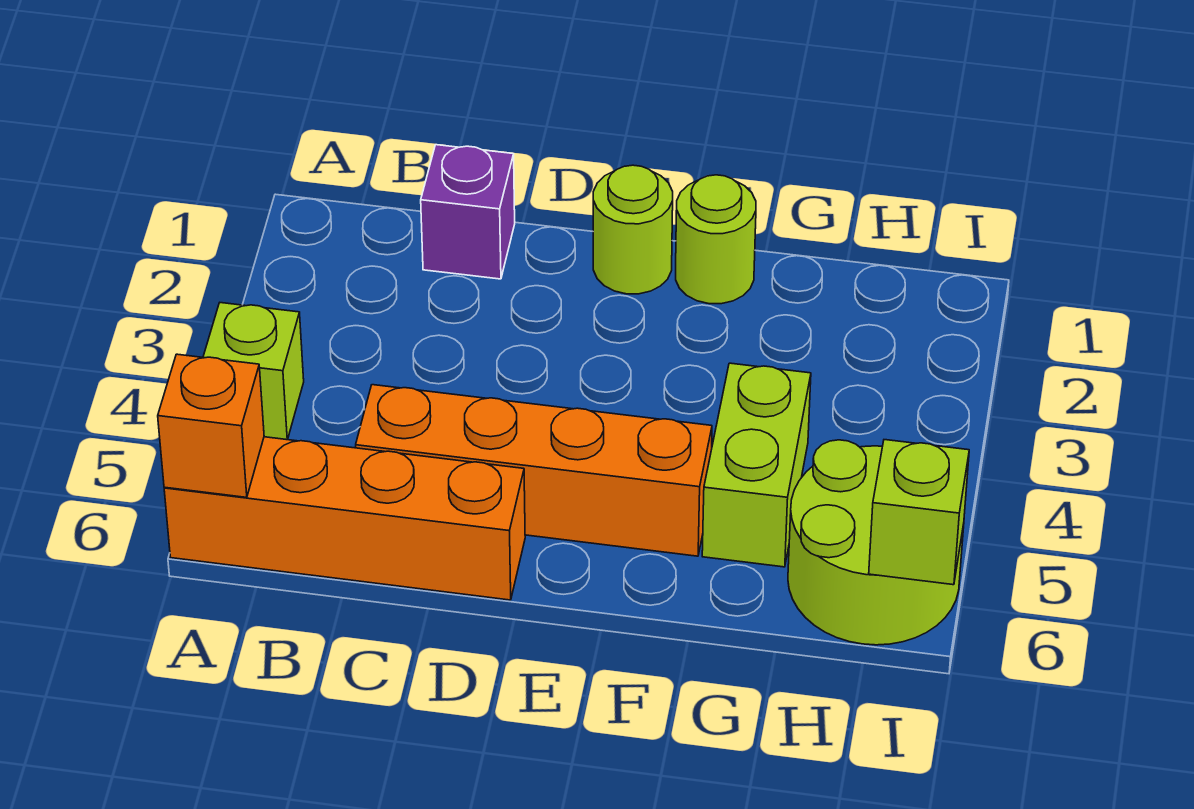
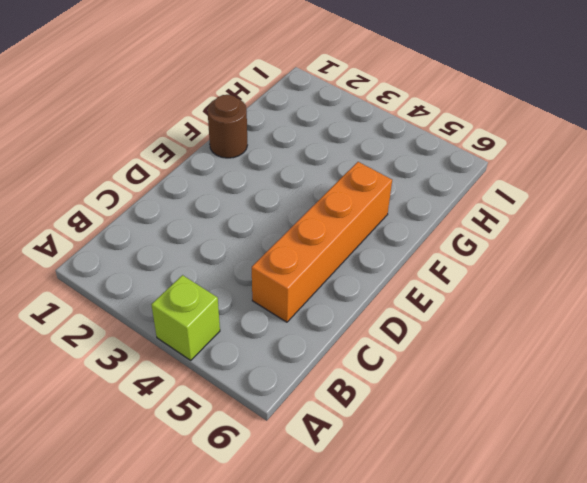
brown 1x1 round brick [207,95,247,158] -> lime 1x1 round brick [676,175,756,304]
none -> orange 1x4 brick [164,437,525,600]
none -> purple 1x1 brick [421,145,515,279]

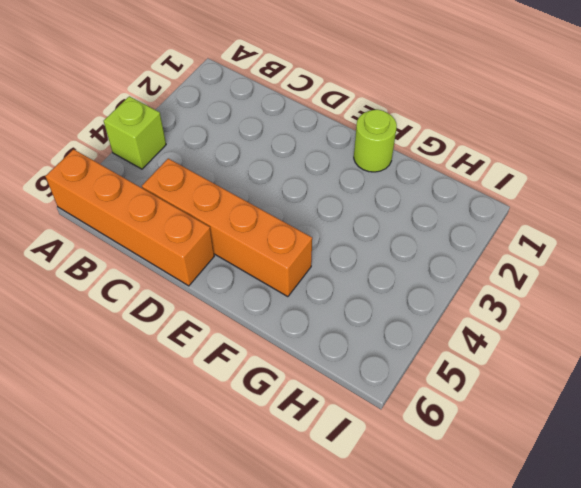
none -> purple 1x1 brick [421,145,515,279]
none -> lime 1x1 round brick [593,165,673,294]

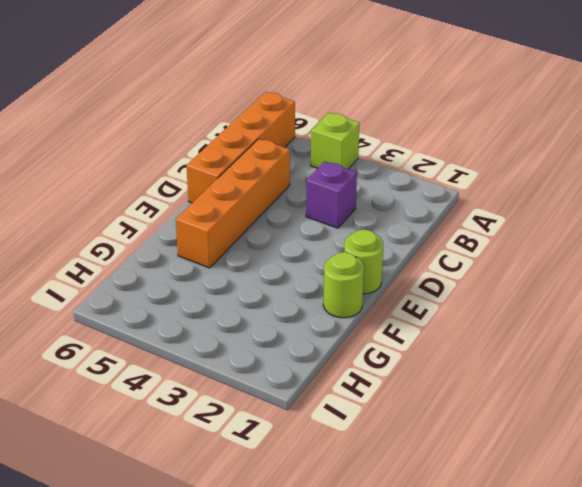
purple 1x1 brick [306,161,357,228] -> purple 1x1 brick moved to [421,145,515,279]
none -> lime 1x2 brick [702,363,811,567]
none -> lime 2x2 round brick [788,440,964,645]

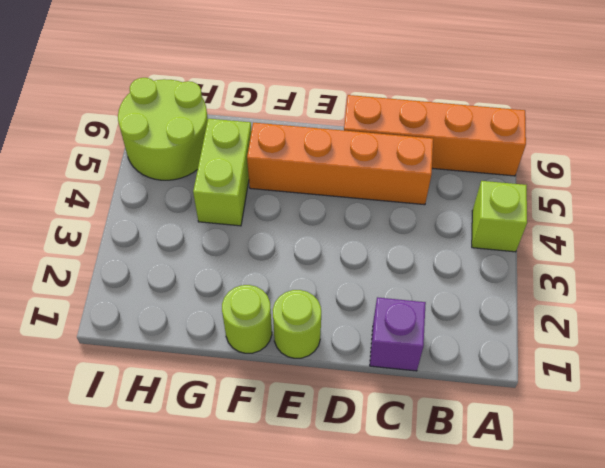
none -> orange 1x1 brick [158,354,264,497]
none -> lime 1x1 brick [869,440,969,585]

